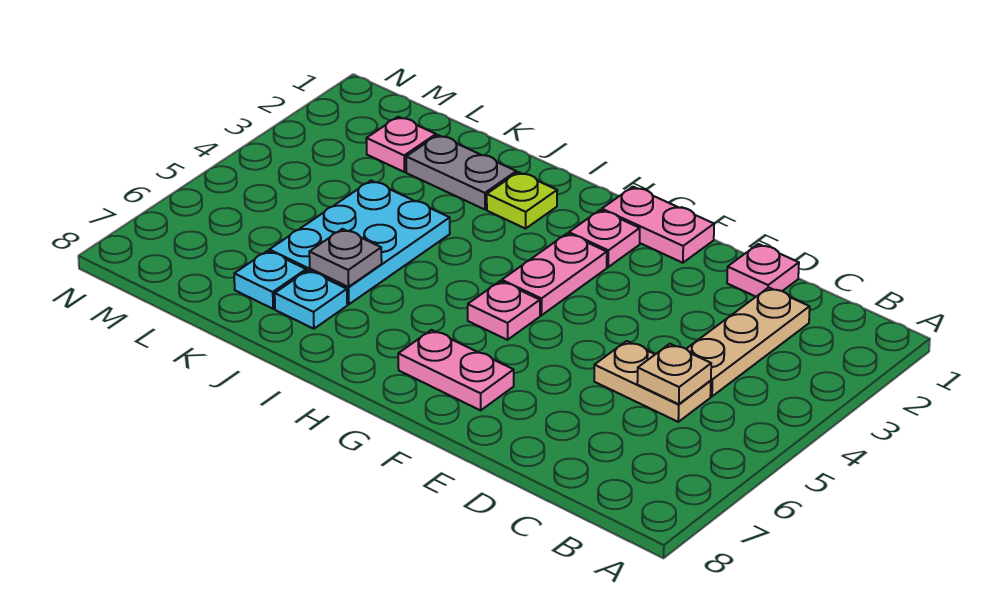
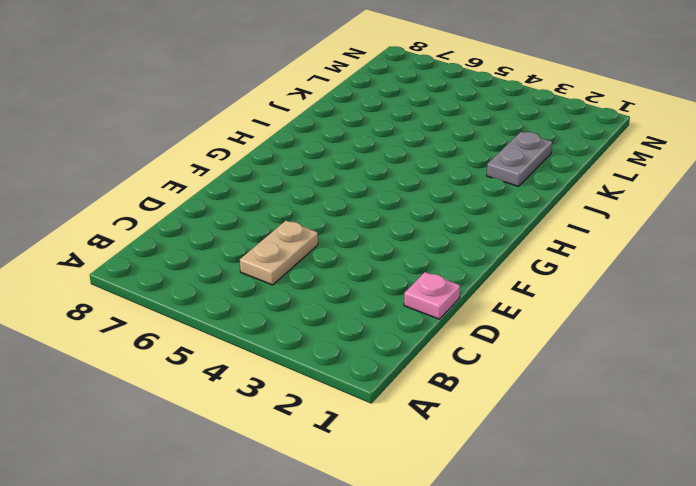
none -> tan 1x3 plate [687,287,810,396]
none -> pink 1x2 plate [602,187,714,263]
none -> pink 1x2 plate [398,330,514,410]

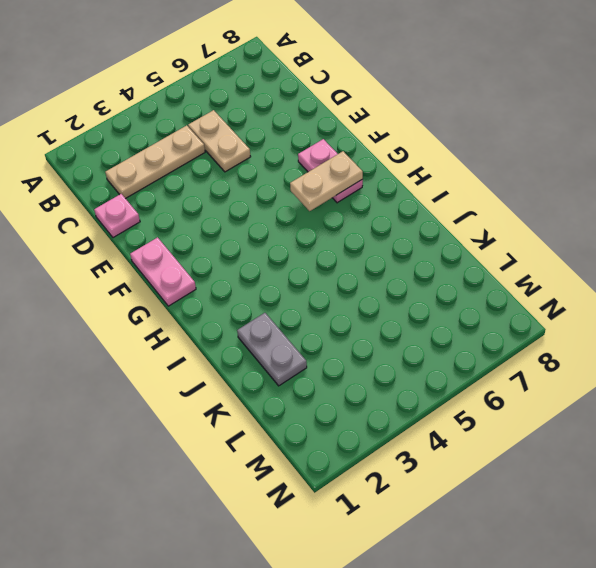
tan 1x2 plate [290,151,363,211] -> none
none -> pink 1x1 plate [569,210,640,267]
none -> pink 1x2 plate [502,233,607,315]
none -> pink 1x1 plate [468,281,540,340]

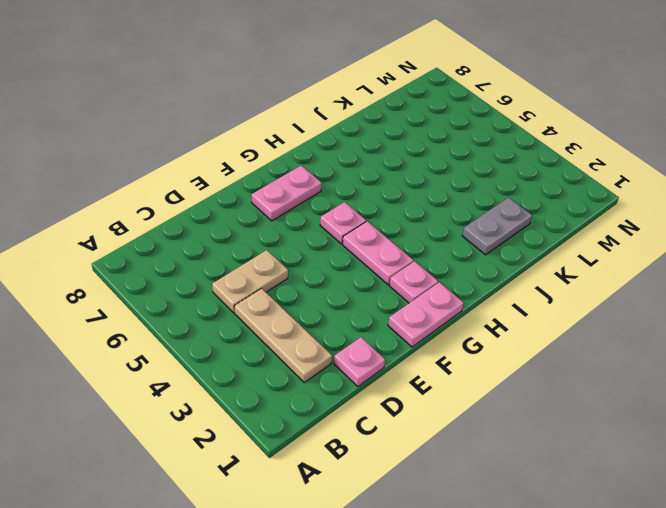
none -> lime 1x1 plate [487,172,557,229]
none -> cyan 2x3 plate [269,181,450,304]
none -> cyan 1x1 plate [275,270,347,329]

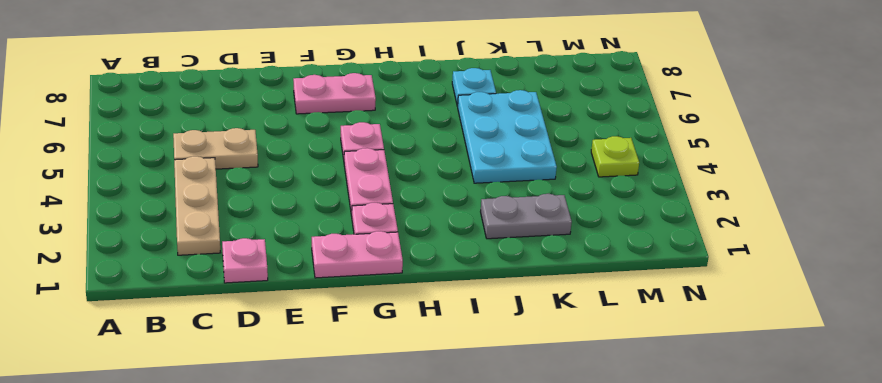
lime 1x1 plate [591,136,639,177] -> lime 1x1 plate moved to [487,172,557,229]
none -> cyan 1x1 plate [234,251,306,309]
none -> pink 1x1 plate [366,117,436,172]
none -> tan 1x1 plate [637,344,711,404]

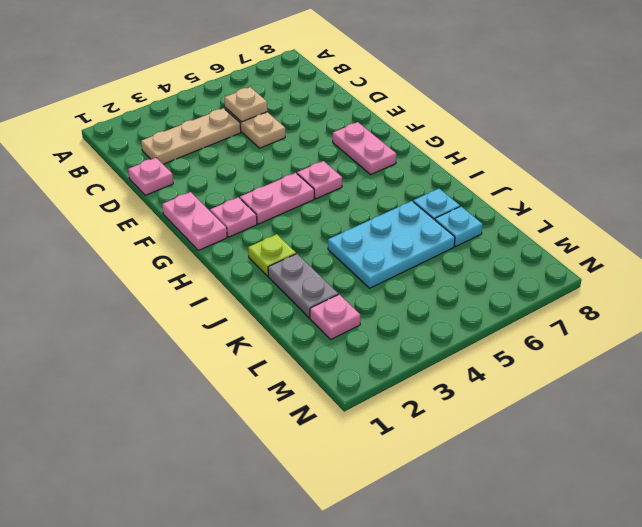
none -> grey 1x1 plate [309,229,382,287]

